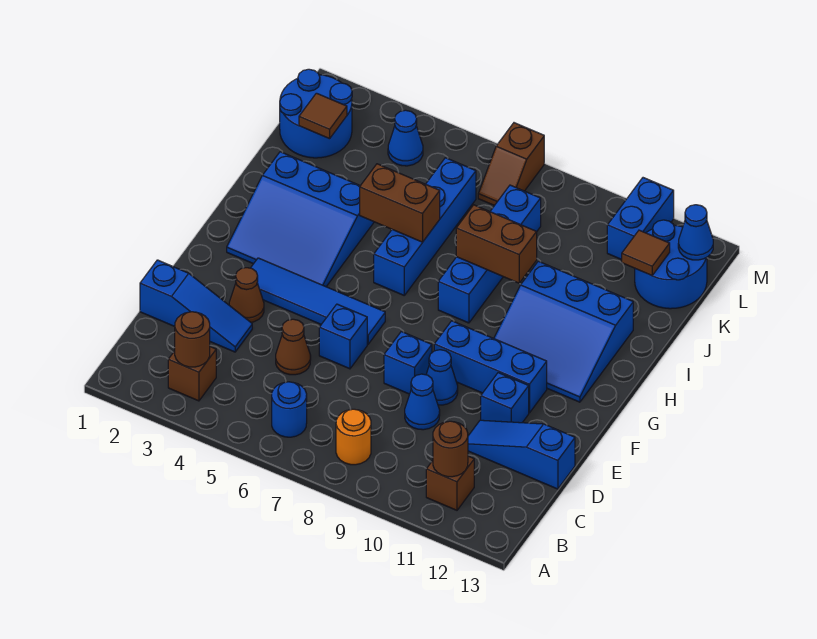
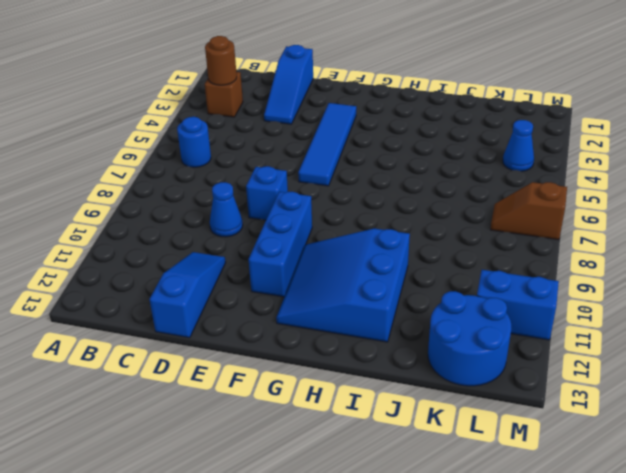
none -> orange 1x1 round brick [336,409,371,465]
none -> brown 1x1 brick [426,456,474,510]
none -> brown 1x1 cone [276,319,311,375]
none -> brown 1x1 cone [229,268,264,322]

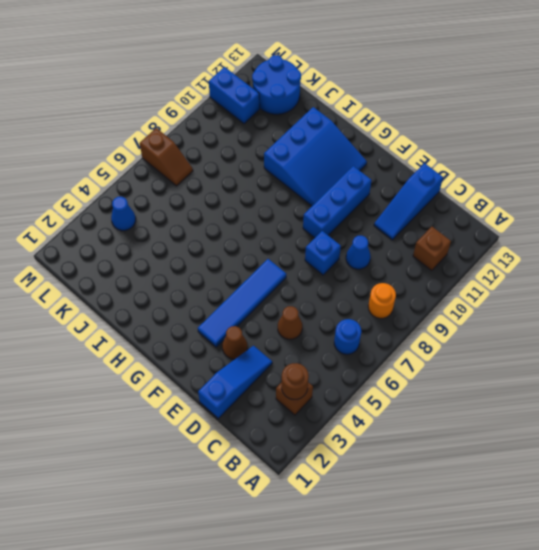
none -> blue 1x1 brick [319,304,367,369]
none -> blue 1x1 cone [426,350,458,405]
none -> blue 1x1 brick [481,373,529,423]
none -> blue 3x3 slope [227,152,374,287]

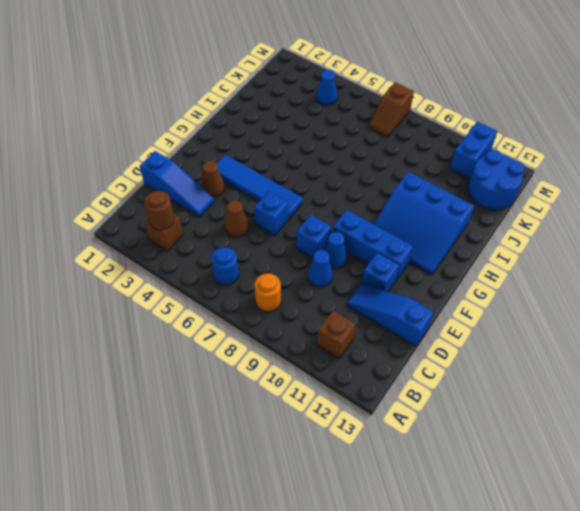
none -> blue 3x3 slope [227,152,374,287]
none -> blue 1x4 brick [374,158,476,295]
none -> blue 1x4 brick [438,185,541,323]
none -> blue 2x2 round brick [280,69,352,158]

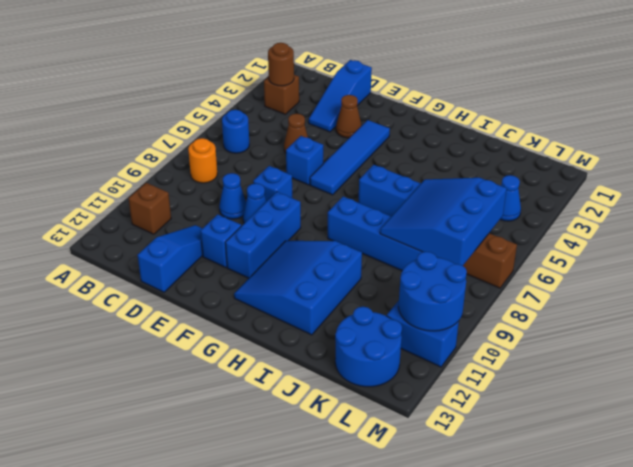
blue 3x3 slope [380,178,507,266] -> blue 3x3 slope moved to [227,152,374,287]
blue 2x2 round brick [399,252,467,331] -> blue 2x2 round brick moved to [280,69,352,158]
none -> brown 1x1 round brick [433,421,468,477]
none -> brown 1x2 brick [360,164,440,242]
none -> brown 1x2 brick [456,205,537,283]
none -> brown 1x1 tile [299,93,347,139]

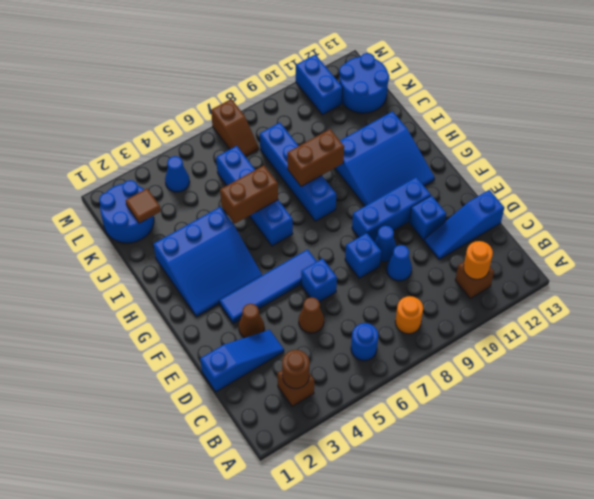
orange 1x1 round brick [463,241,493,279] -> brown 1x1 round brick [433,421,468,477]
none -> brown 1x1 tile [622,230,670,276]
none -> blue 1x1 cone [678,205,713,260]

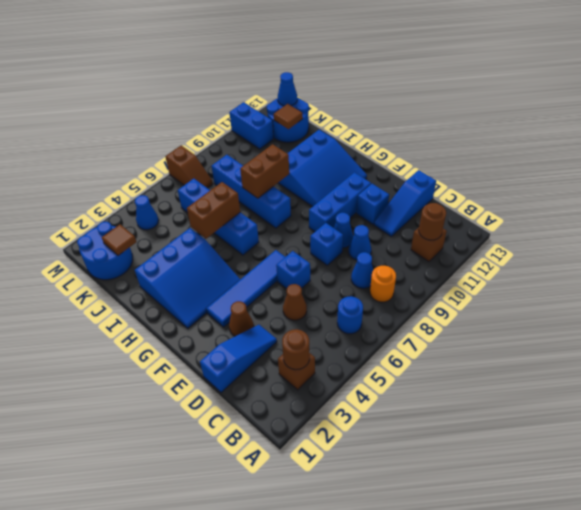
blue 1x1 cone [351,252,373,288] -> none

